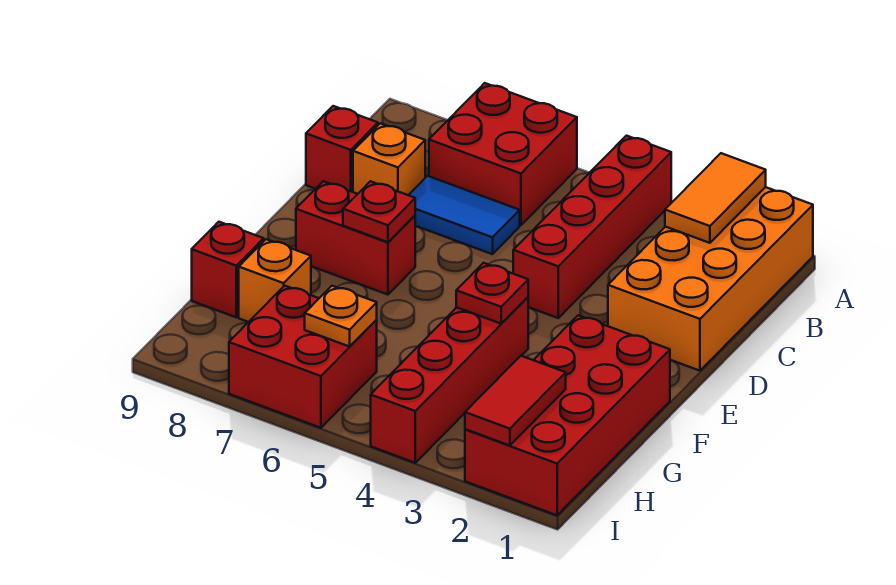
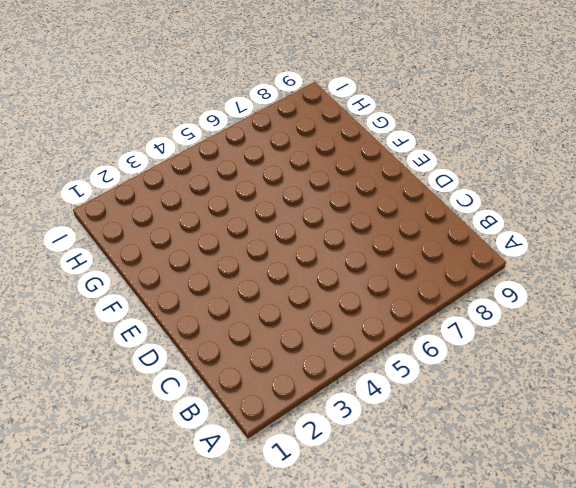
none -> orange 2x4 brick [608,187,813,371]
none -> red 1x4 brick [513,136,671,318]
none -> red 2x2 brick [429,83,577,225]

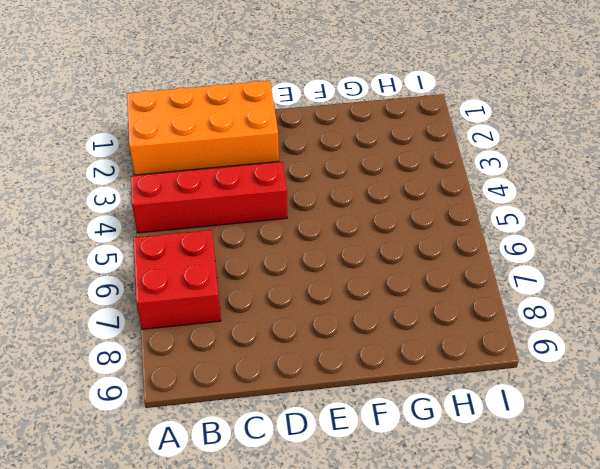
none -> blue 1x2 tile [409,176,520,254]
none -> orange 1x1 brick [353,123,425,195]
none -> red 1x1 brick [306,106,378,192]

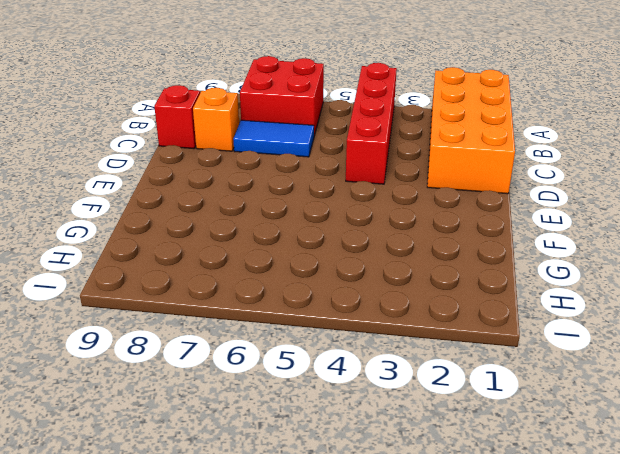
none -> red 1x2 brick [296,181,415,295]
none -> red 2x4 brick [465,315,670,515]
none -> red 1x4 brick [371,297,529,463]

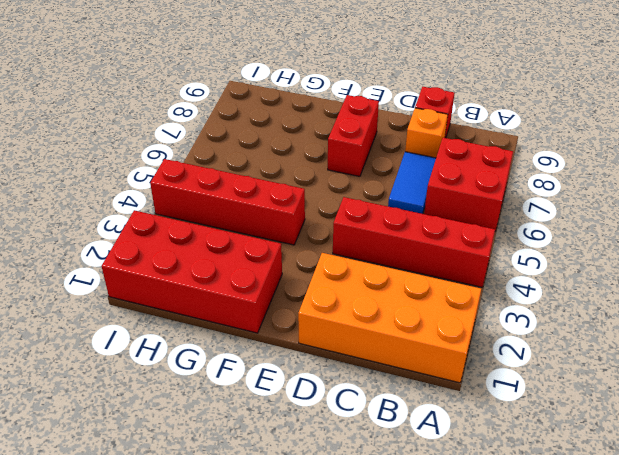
none -> orange 1x1 brick [239,239,311,322]
none -> red 1x1 brick [192,222,264,317]
none -> red 2x2 brick [229,286,377,428]

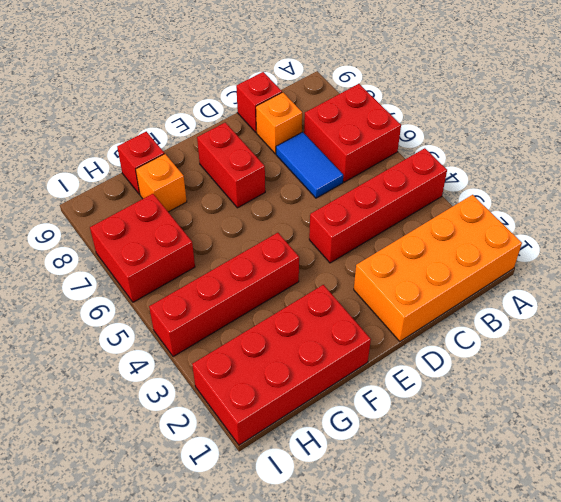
none -> orange 1x2 tile [665,153,766,243]
none -> red 1x1 plate [343,181,415,242]
none -> red 1x1 plate [456,263,528,324]

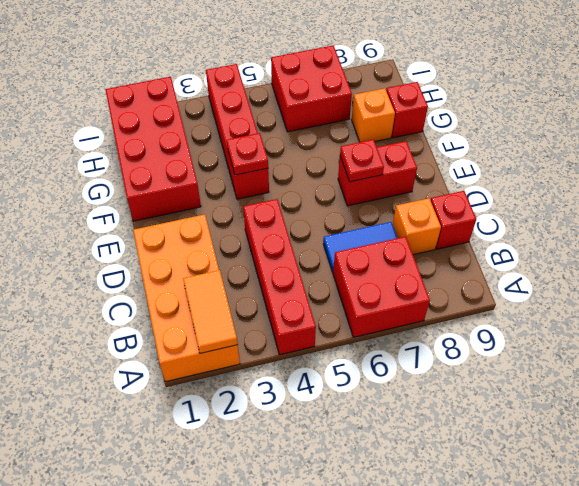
none -> red 1x2 tile [465,356,566,446]
none -> orange 1x1 plate [305,286,377,347]

